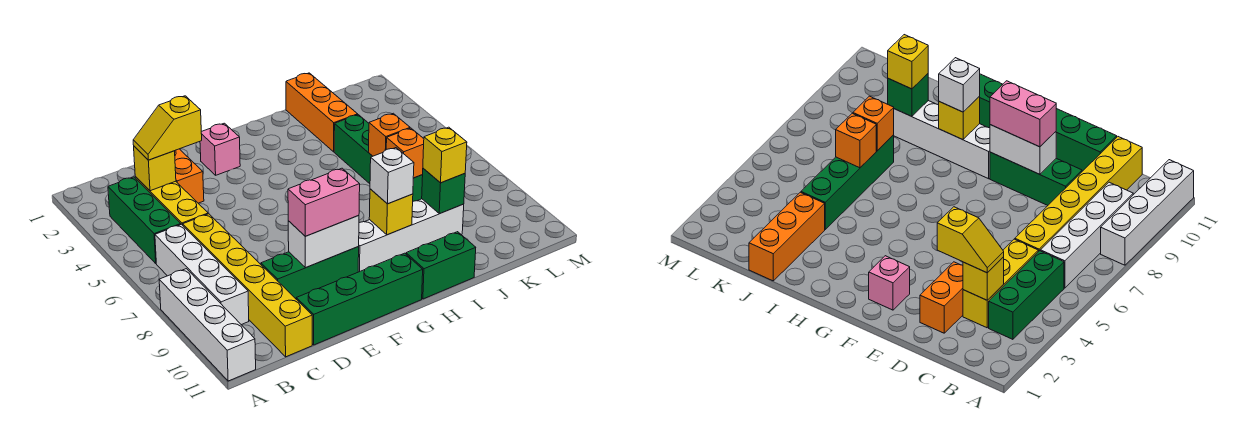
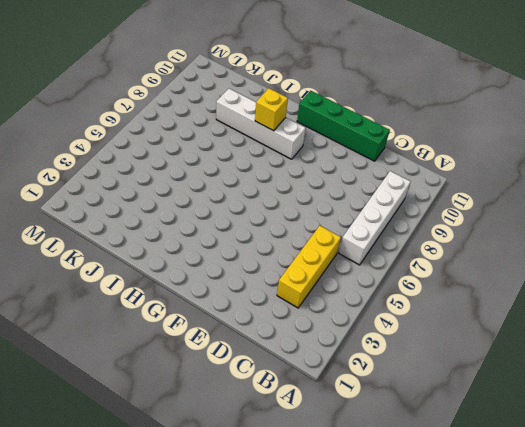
none -> white 1x4 brick [159,269,256,381]
none -> green 1x3 brick [108,177,181,263]
none -> yellow 1x6 brick [183,214,312,357]

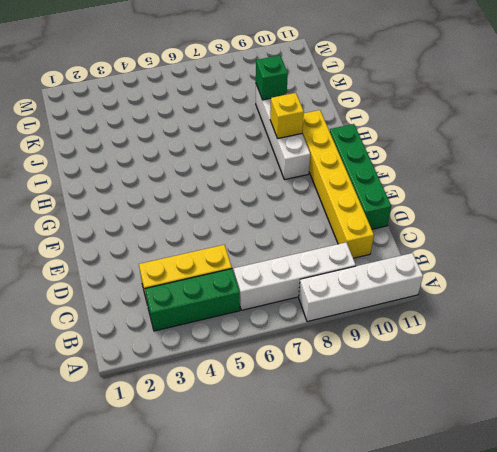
yellow 1x6 brick [302,110,374,258] -> yellow 1x6 brick turned to [183,214,312,357]
none -> orange 1x2 brick [175,149,204,203]
none -> green 1x3 brick [261,247,359,299]
none -> pink 1x1 brick [200,123,240,175]

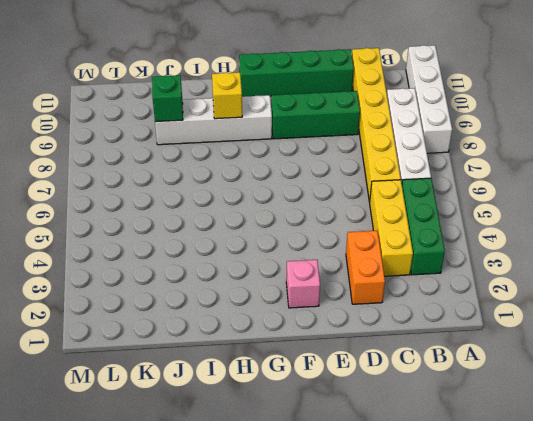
none -> green 1x2 brick [406,232,476,299]
none -> orange 1x3 brick [286,73,358,152]
none -> green 1x4 brick [334,115,423,201]

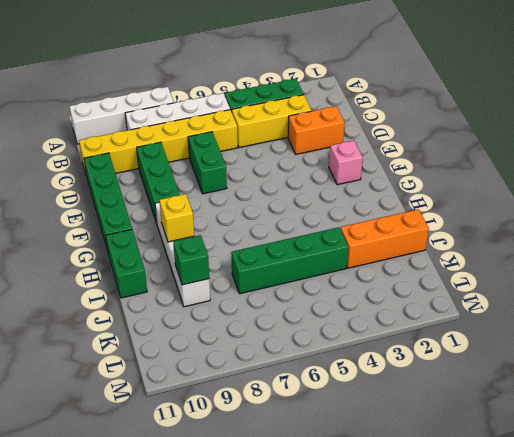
green 1x2 brick [188,132,227,194] -> none
none -> yellow 1x1 brick [134,146,176,191]
none -> white 1x2 brick [288,216,359,268]
none -> orange 1x1 brick [368,113,410,156]

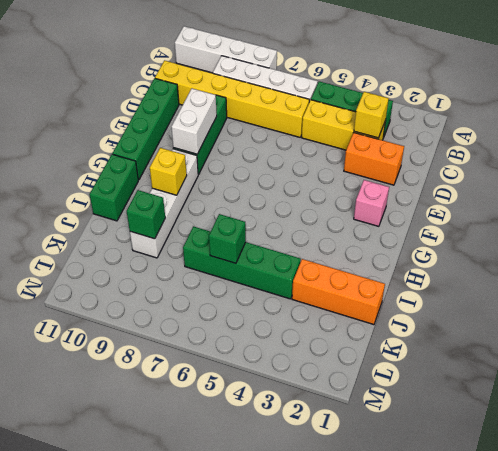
green 1x1 brick [209,214,246,263] -> orange 1x1 brick [368,113,410,156]
none -> orange 1x1 brick [386,128,424,178]
none -> yellow 1x2 slope [133,96,202,160]
none -> pink 1x2 brick [288,168,360,236]

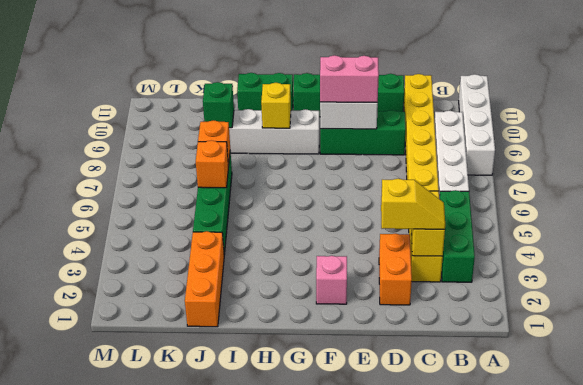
none -> white 1x1 brick [370,148,414,204]
none -> yellow 1x1 brick [423,127,467,183]

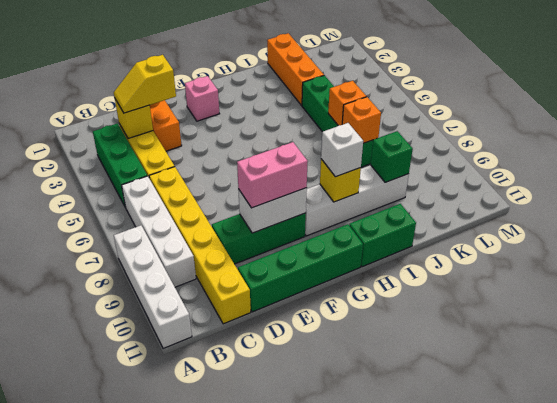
none -> yellow 1x1 brick [423,127,467,183]

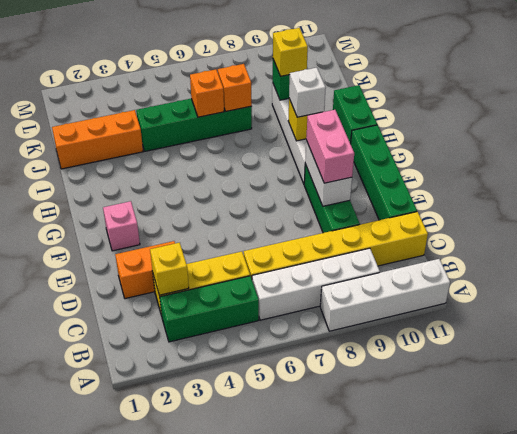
none -> yellow 1x2 slope [133,96,202,160]

